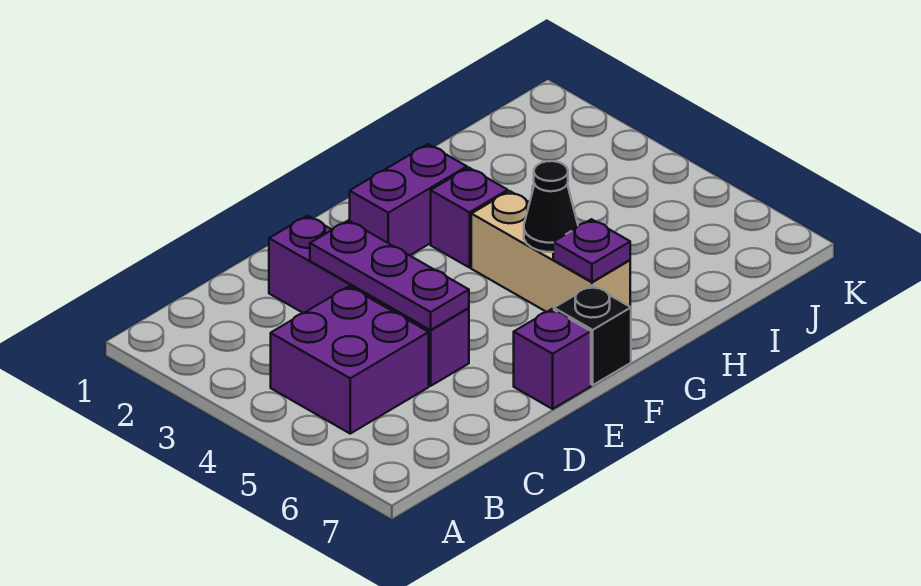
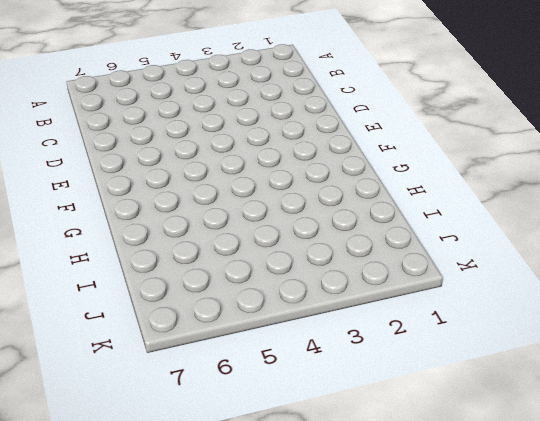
none -> purple 2x2 brick [271,287,429,434]
none -> purple 1x4 brick [269,216,469,386]

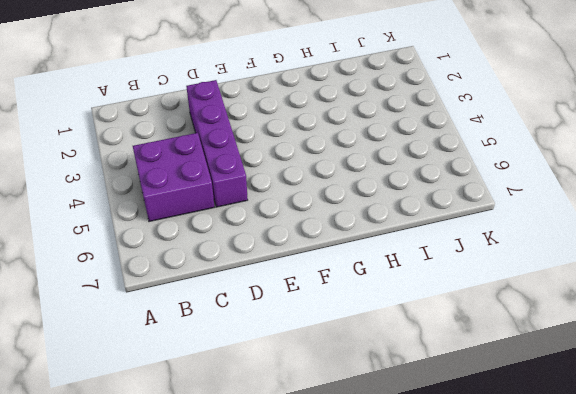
none -> purple 1x1 brick [514,309,591,409]
none -> purple 1x2 brick [350,144,467,255]

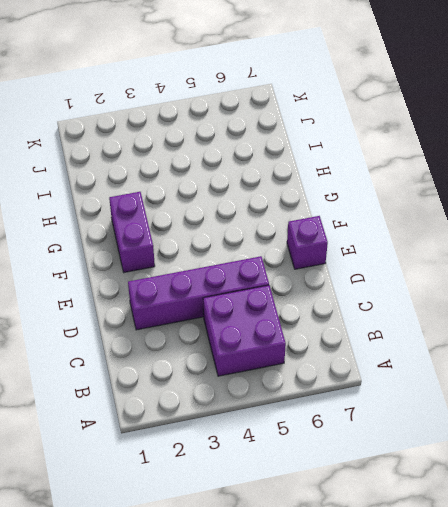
none -> black 1x1 brick [554,285,631,385]
none -> purple 1x1 brick [431,168,508,268]

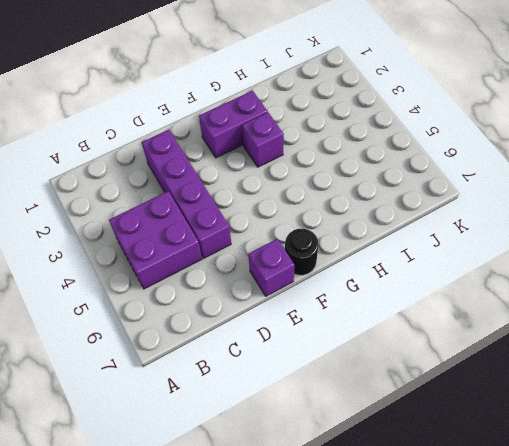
black 1x1 round brick [285,229,319,275] -> black 1x1 brick [554,285,631,385]
none -> tan 1x3 brick [471,191,630,312]
none -> purple 1x3 plate [310,220,469,330]

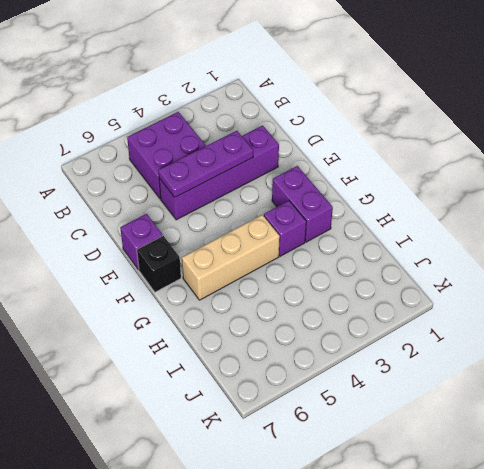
none -> black 1x1 cone [524,161,578,252]
none -> purple 1x1 plate [553,219,630,282]

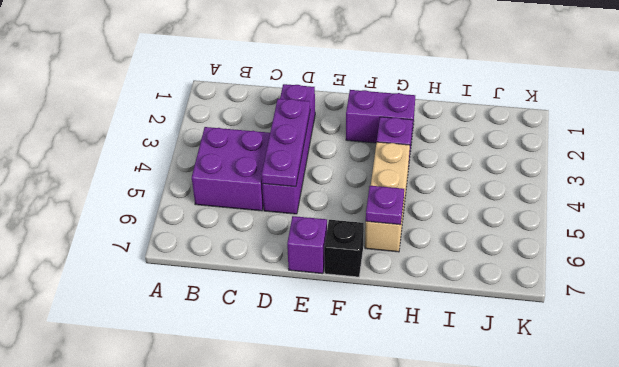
none -> black 1x1 cone [524,161,578,252]

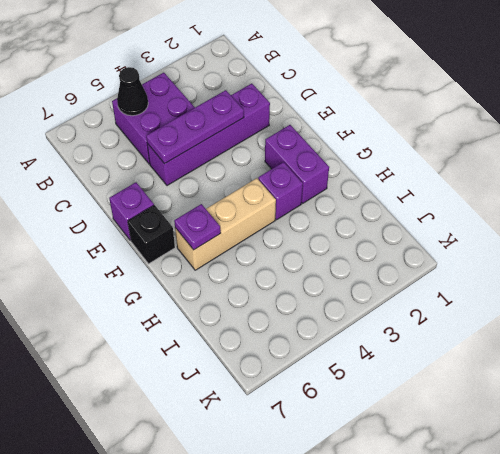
black 1x1 cone [117,67,148,116] -> black 1x1 cone moved to [524,161,578,252]

